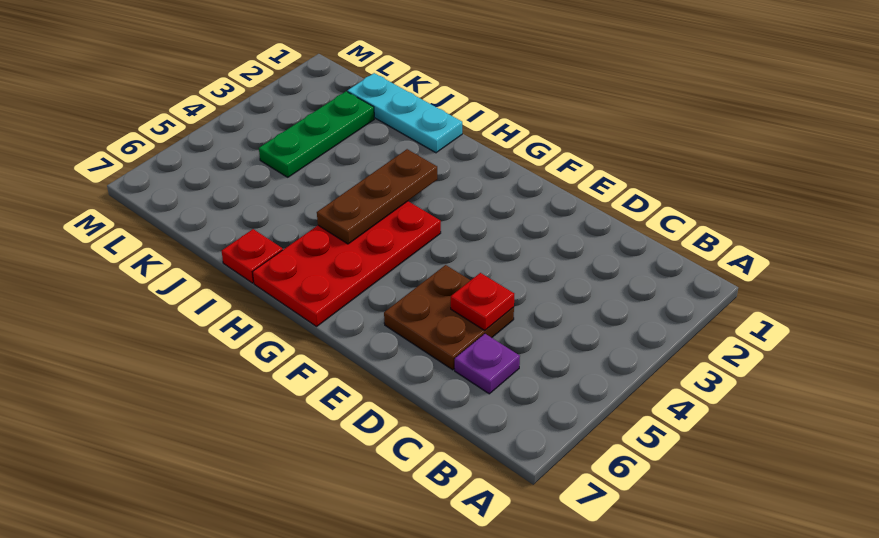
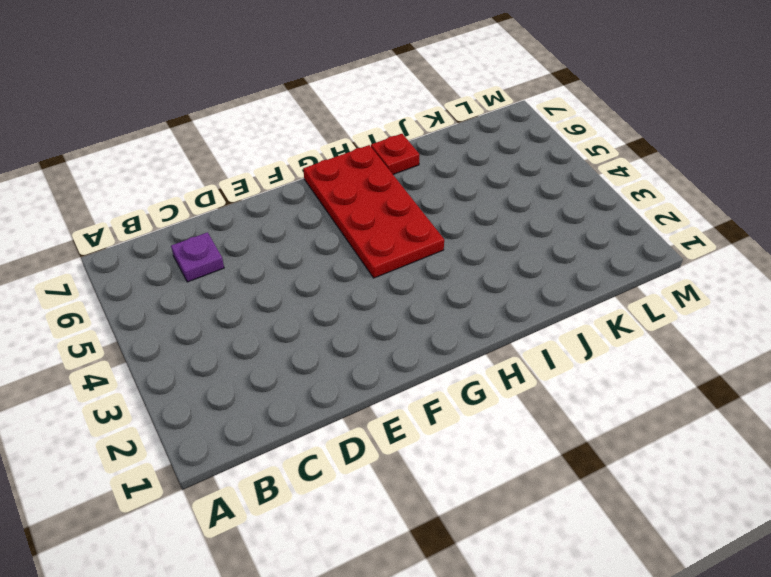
none -> brown 2x2 plate [384,265,514,370]
none -> cyan 1x3 plate [348,73,462,153]

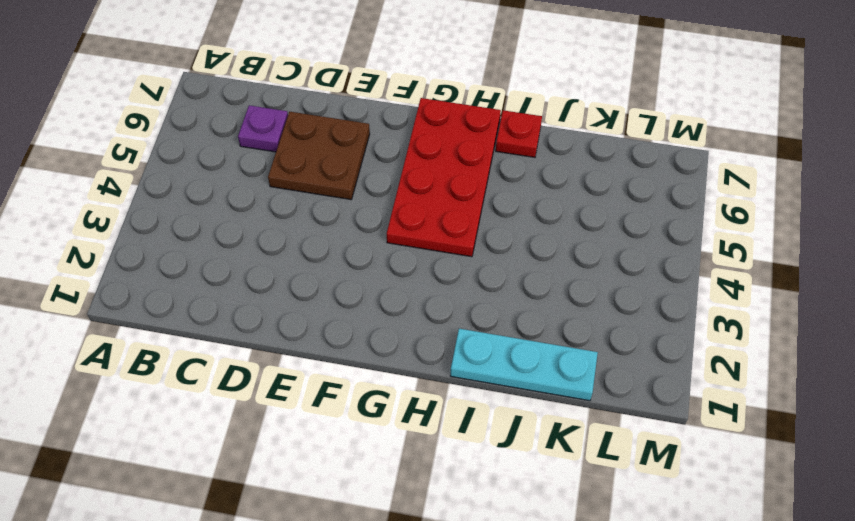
none -> green 1x3 plate [259,91,374,177]
none -> red 1x1 plate [451,273,514,330]

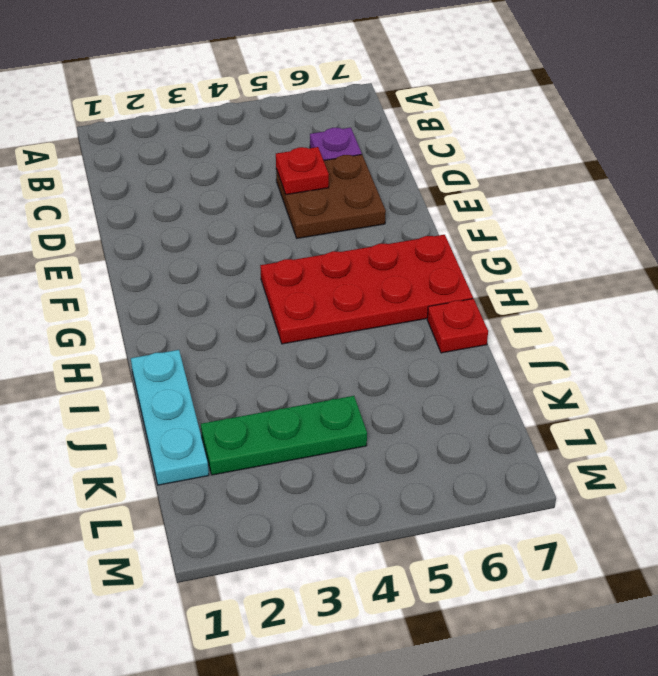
none -> brown 1x3 plate [317,149,437,244]

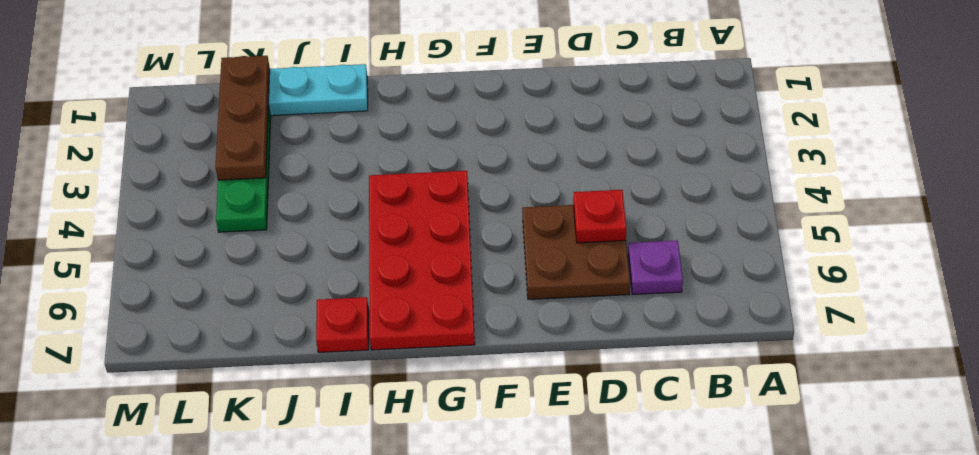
brown 1x3 plate [215,56,270,180] -> brown 1x3 plate moved to [317,149,437,244]

